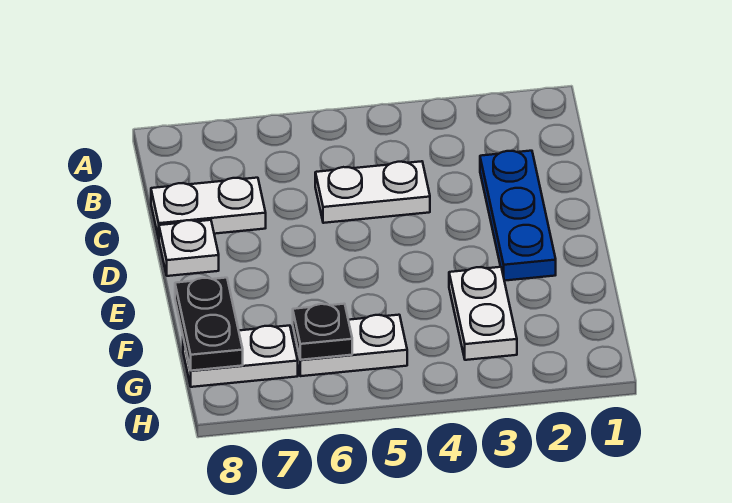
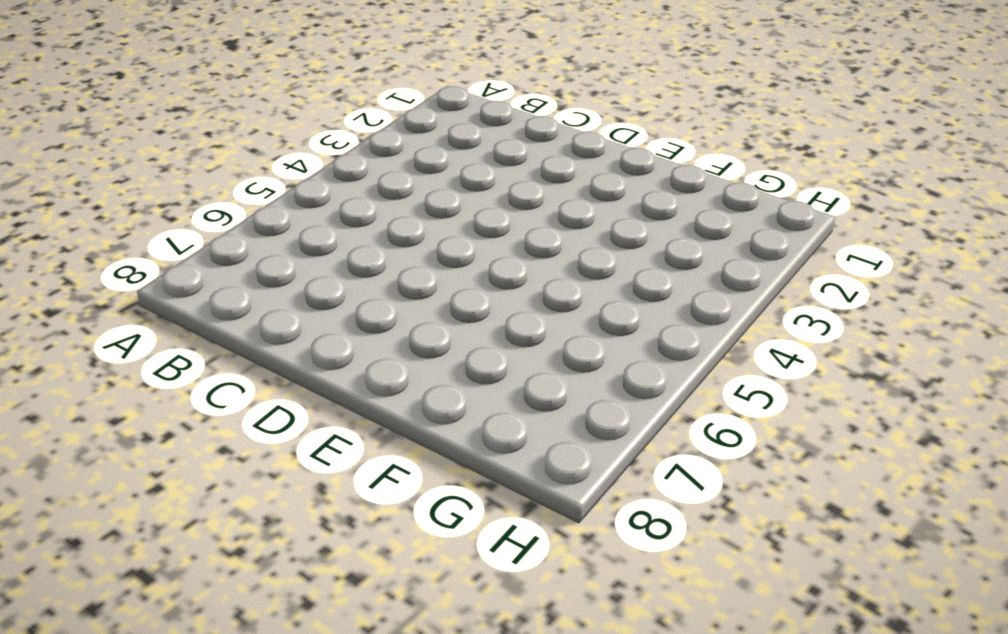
none -> blue 1x3 plate [480,151,556,281]
none -> white 1x2 plate [315,161,430,223]

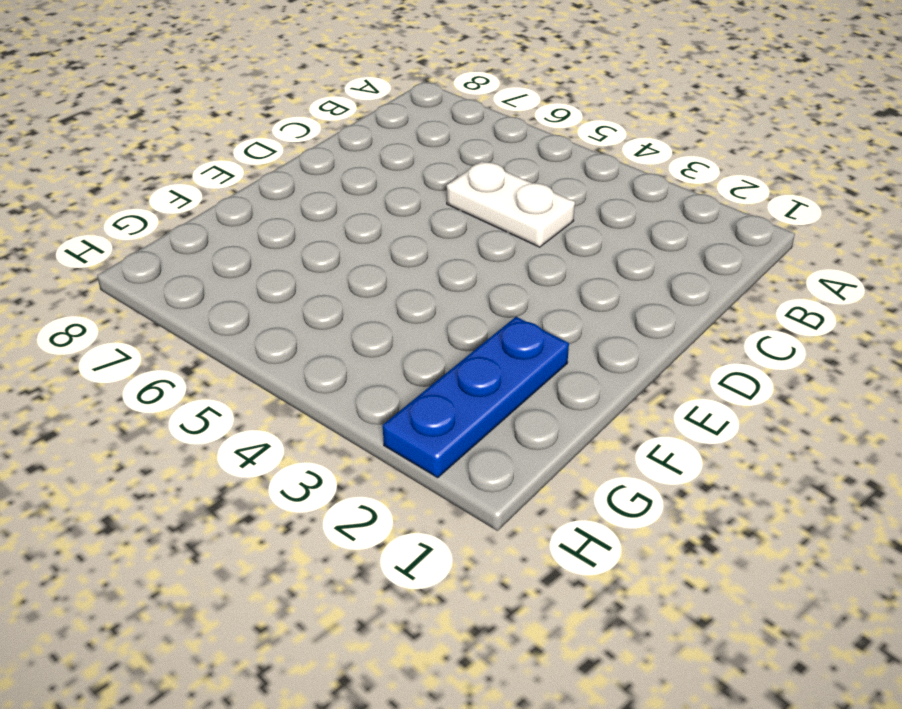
blue 1x3 plate [383,317,569,478] -> blue 1x3 plate moved to [480,151,556,281]
none -> white 1x2 plate [151,178,266,239]
none -> white 1x1 plate [159,220,219,276]

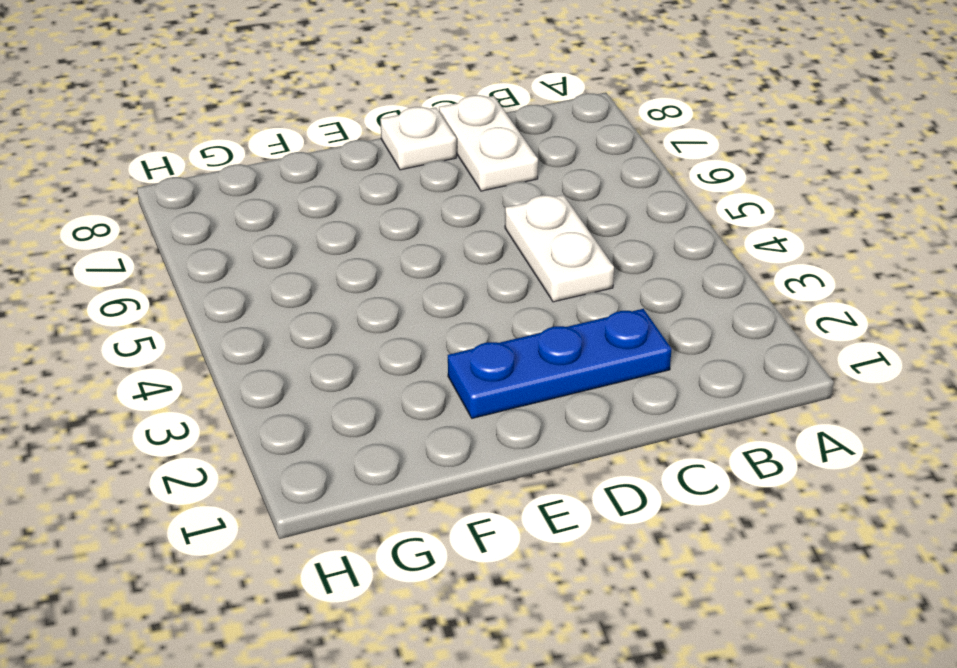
none -> white 1x2 plate [449,267,517,360]
none -> white 1x2 plate [293,315,407,376]

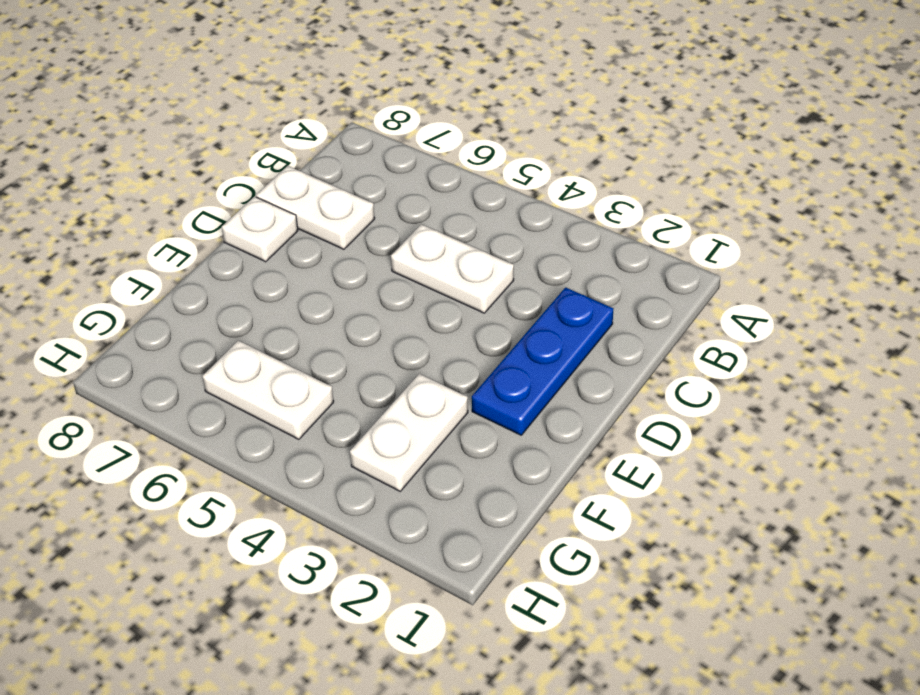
none -> white 1x2 plate [183,326,298,387]
none -> black 1x2 plate [175,278,243,371]

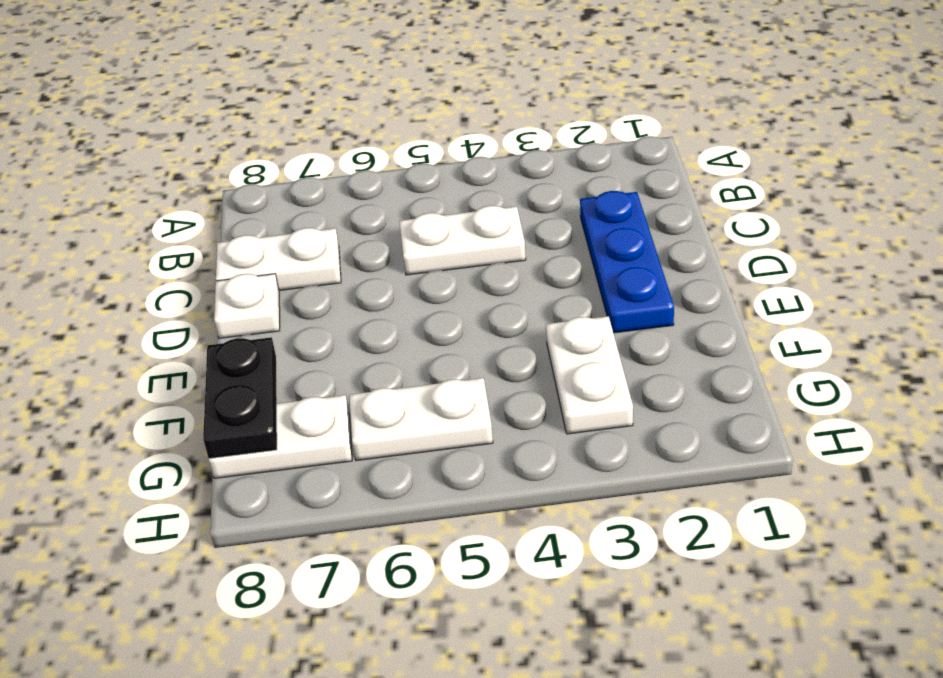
none -> black 1x1 plate [293,304,352,360]

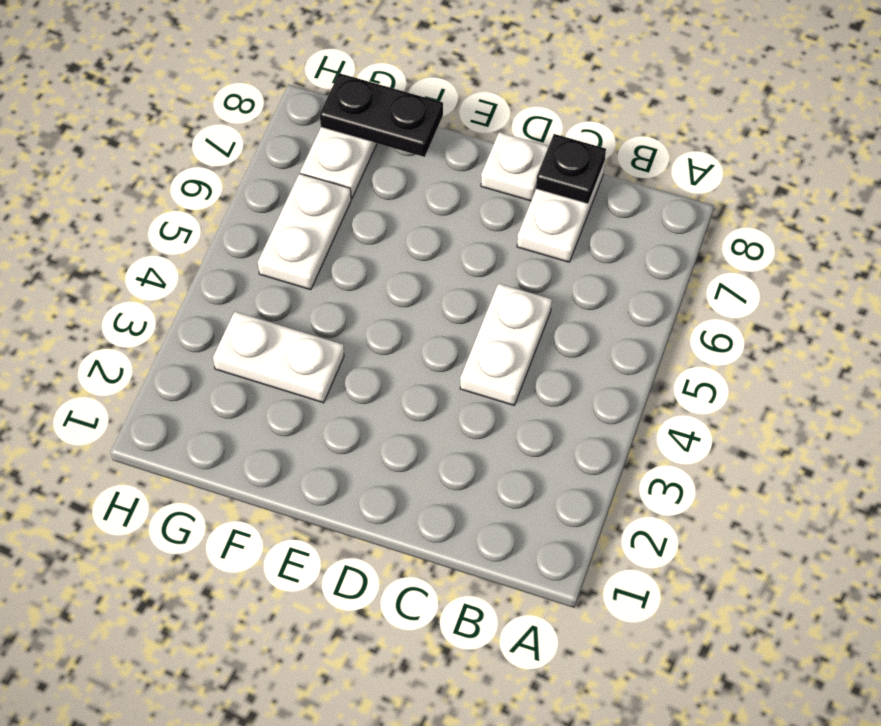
black 1x1 plate [536,134,606,204] -> black 1x1 plate moved to [293,304,352,360]
none -> blue 1x3 plate [480,151,556,281]

